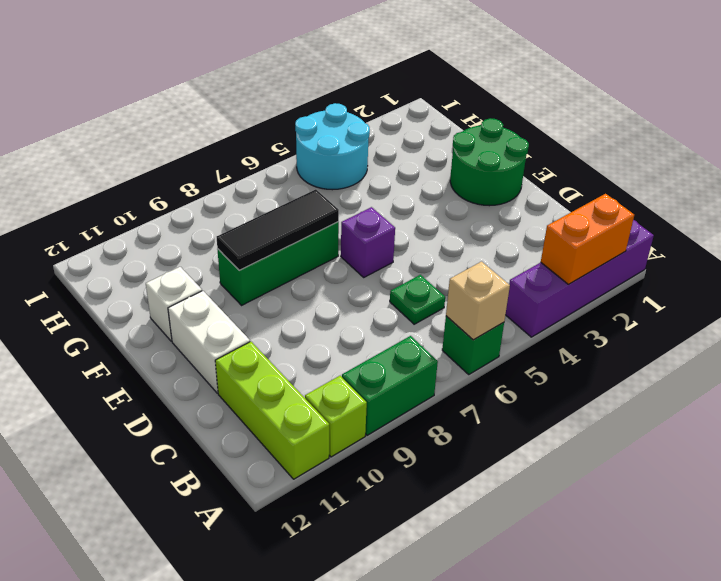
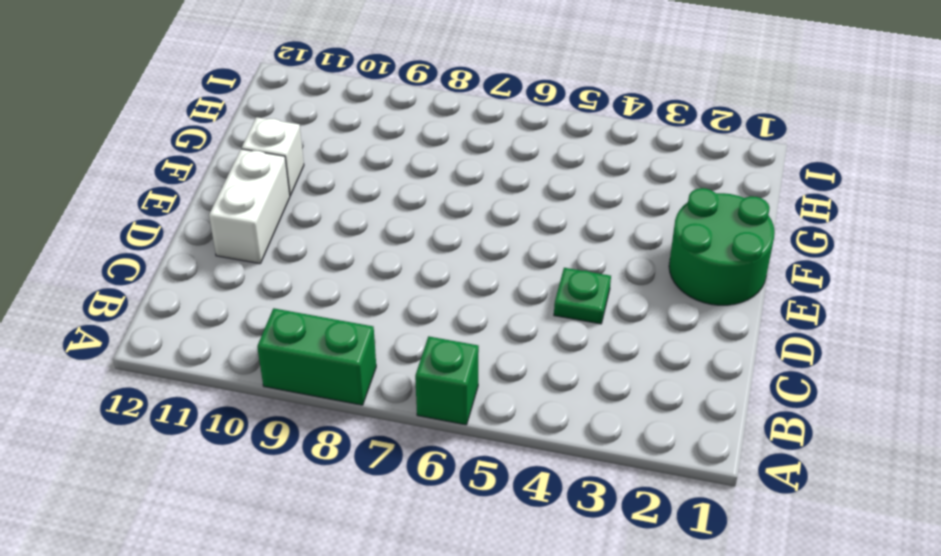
green 1x1 plate [554,268,611,324] -> green 1x1 plate moved to [390,275,445,324]
none -> purple 1x4 brick [505,220,654,337]
none -> lime 1x1 brick [305,376,367,457]
none -> lime 1x3 brick [215,342,329,479]

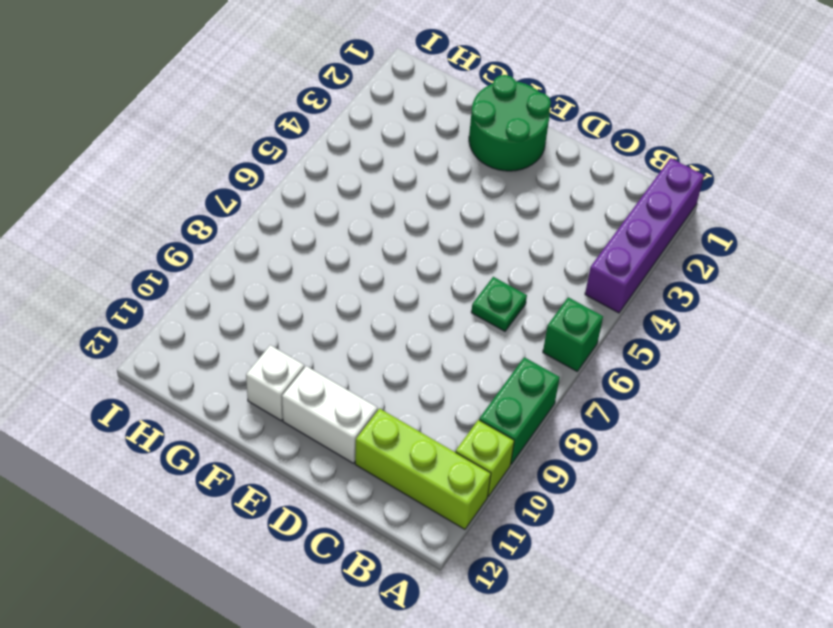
none -> purple 1x1 brick [341,207,395,277]
none -> green 1x3 brick [217,222,339,305]
none -> cyan 2x2 round brick [295,103,370,190]

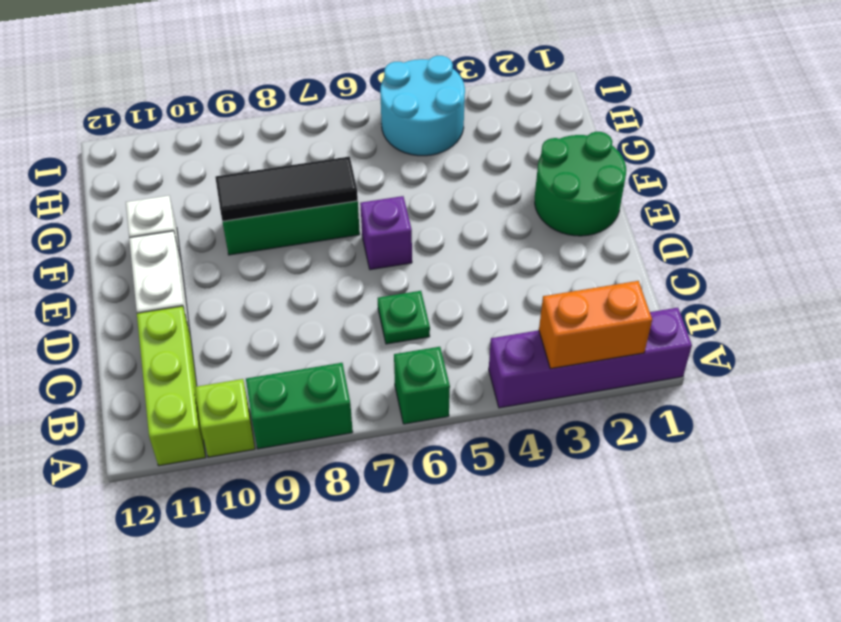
none -> tan 1x1 brick [446,262,510,340]

